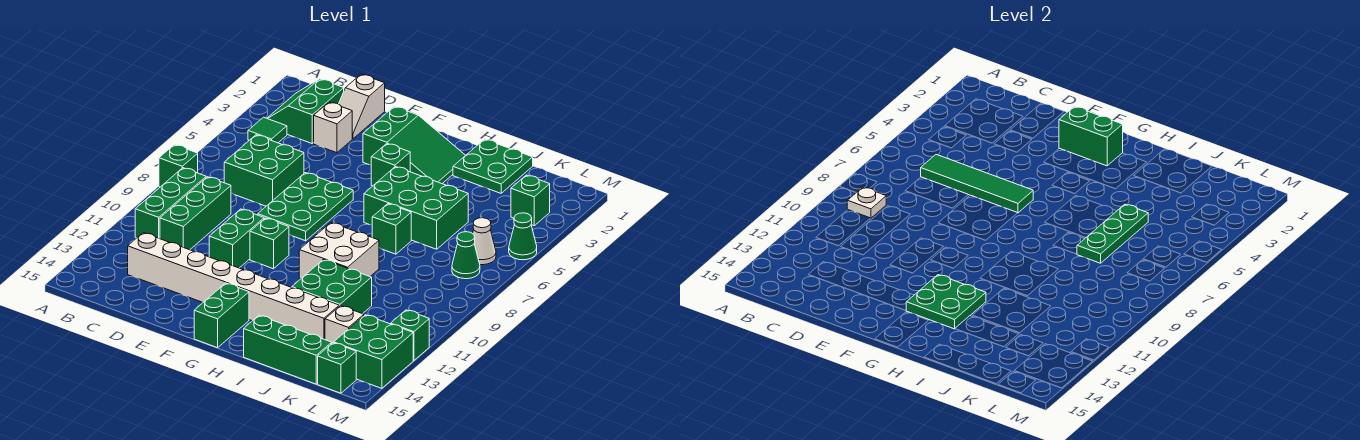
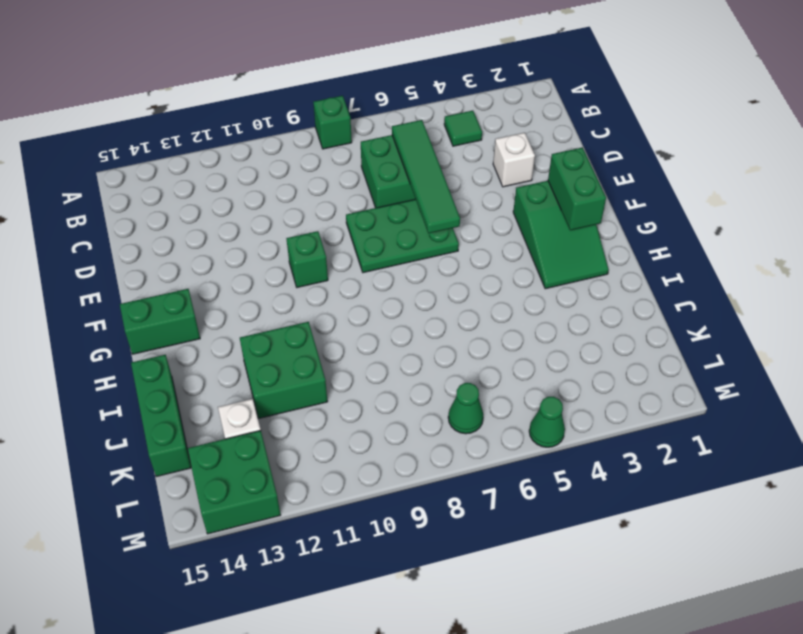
none -> green 2x2 slope [267,79,344,143]
none -> green 1x3 brick [135,168,206,239]
none -> green 1x3 brick [160,177,231,250]
none -> white 1x8 brick [128,233,339,340]

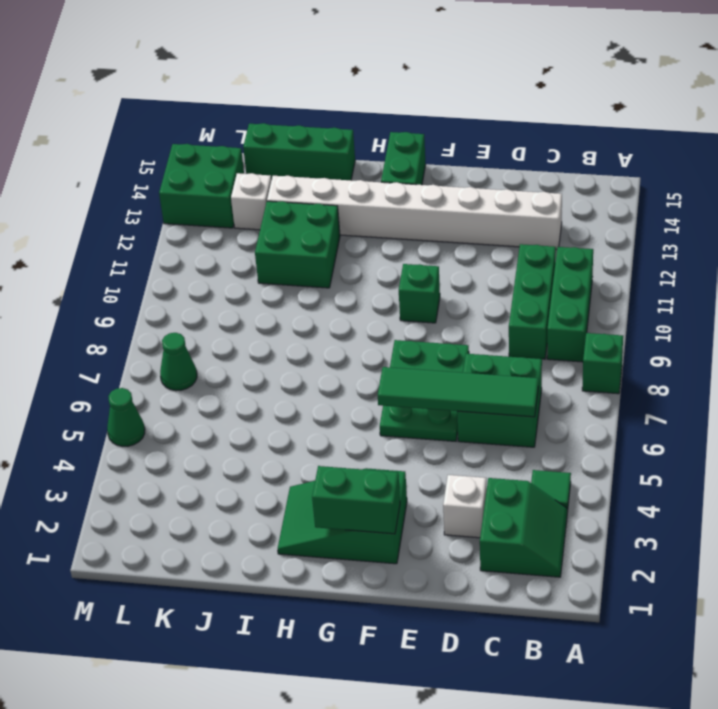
none -> white 1x2 slope [339,74,385,139]
none -> green 1x2 brick [209,209,264,268]
none -> green 1x1 brick [371,144,410,186]
none -> green 2x3 brick [364,167,468,249]

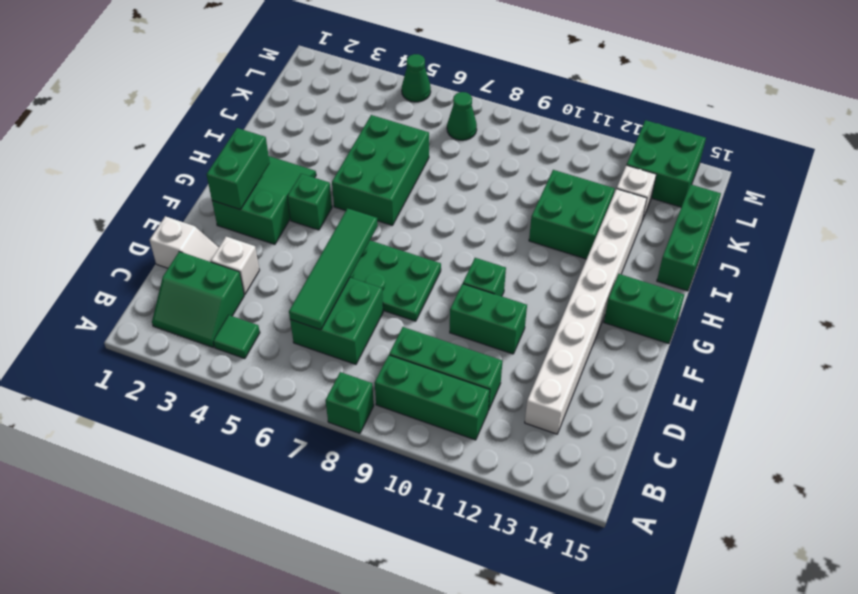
none -> white 2x2 brick [299,223,379,279]
none -> green 2x2 plate [453,139,533,193]
none -> green 1x1 brick [372,204,411,254]
none -> green 1x1 brick [511,175,550,226]

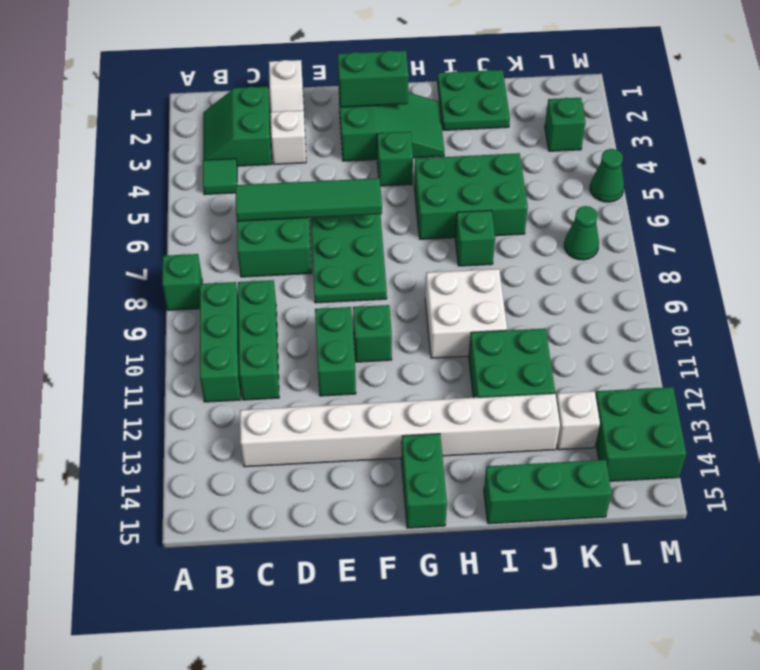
none -> white 1x1 cone [473,218,496,265]
none -> green 1x1 brick [318,343,356,393]
none -> green 1x1 brick [391,310,429,360]
none -> white 1x1 plate [847,187,886,218]

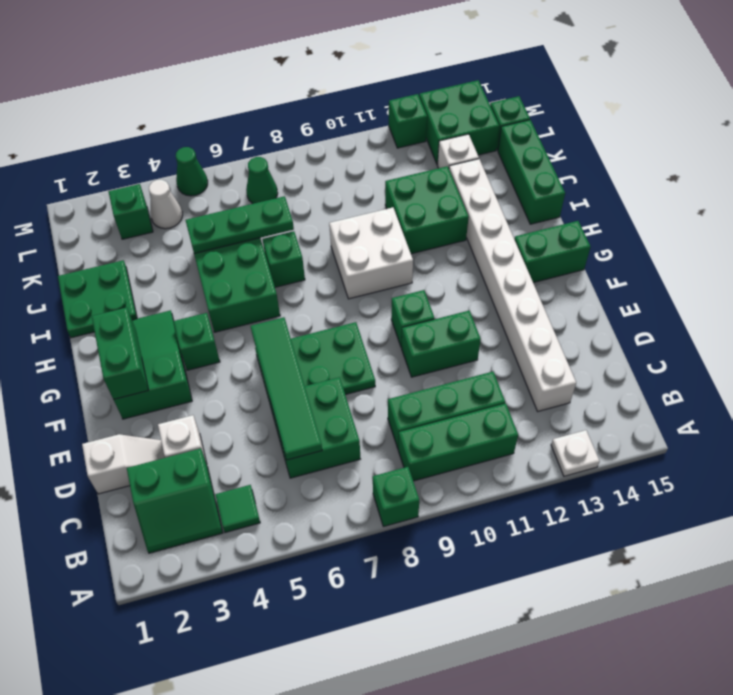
white 1x1 plate [551,430,600,476] -> white 1x1 plate moved to [847,187,886,218]
white 1x1 cone [149,180,183,229] -> white 1x1 cone moved to [473,218,496,265]
none -> green 2x2 plate [906,275,986,329]

